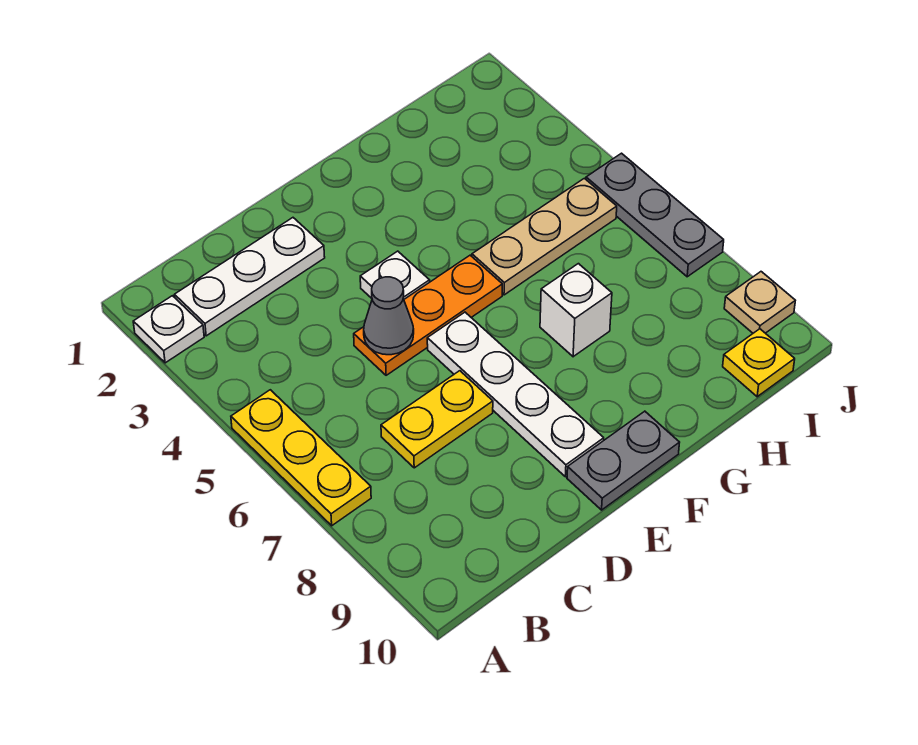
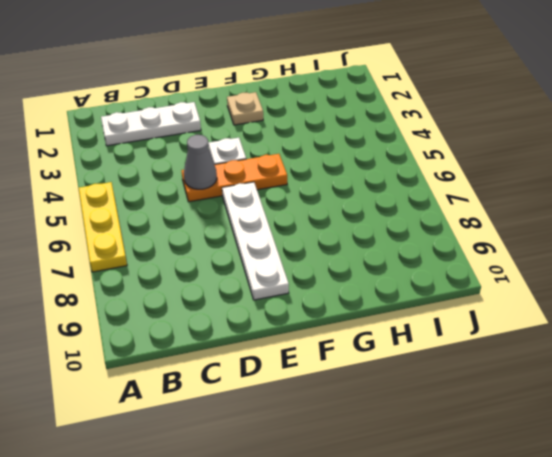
tan 1x1 plate [227,92,263,125] -> tan 1x1 plate moved to [724,272,795,333]
none -> white 1x1 plate [133,296,204,363]
none -> yellow 1x2 plate [381,371,493,468]
none -> grey 1x2 plate [567,411,680,510]

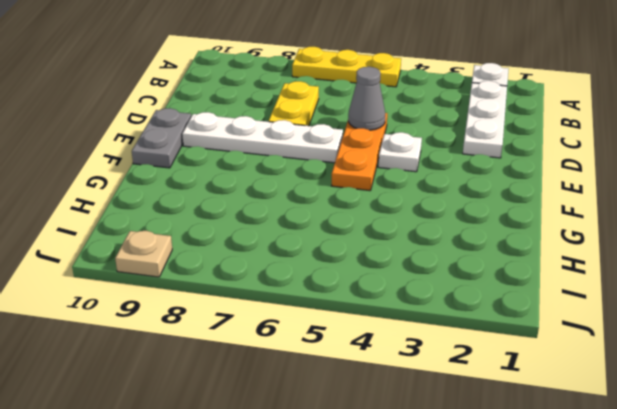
none -> tan 1x3 plate [472,178,617,295]
none -> white 1x1 brick [540,264,612,357]
none -> yellow 1x1 plate [723,329,795,397]

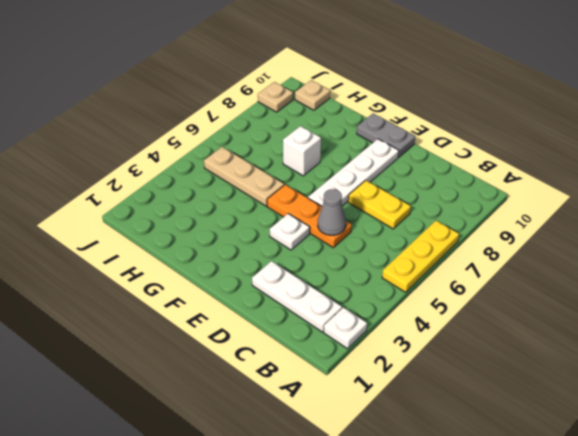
tan 1x1 plate [295,80,330,110] -> yellow 1x1 plate [723,329,795,397]
none -> grey 1x3 plate [586,153,724,277]

